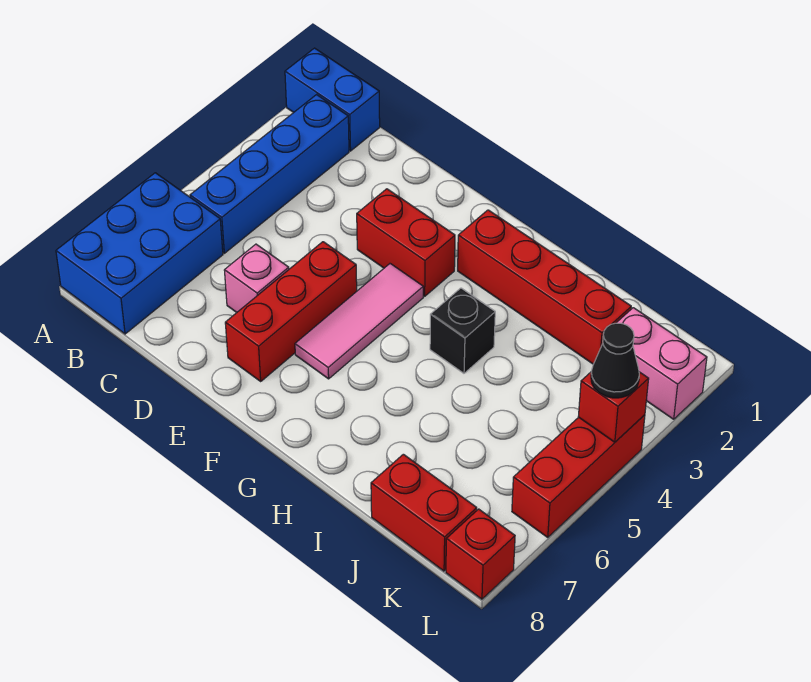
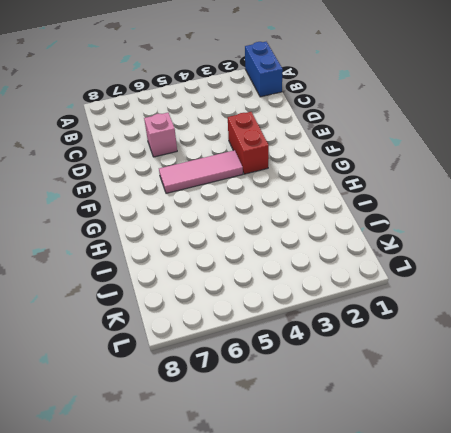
none -> blue 2x3 brick [56,173,223,334]
none -> blue 1x4 brick [190,95,349,253]
none -> red 1x3 brick [225,242,357,381]

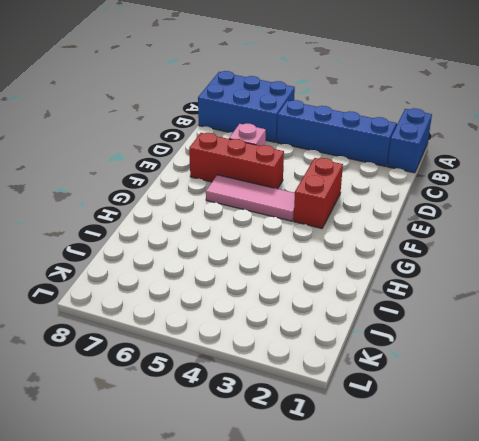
none -> red 1x4 brick [458,210,631,364]
none -> black 1x1 brick [430,288,495,373]
none -> red 1x2 brick [371,454,477,571]

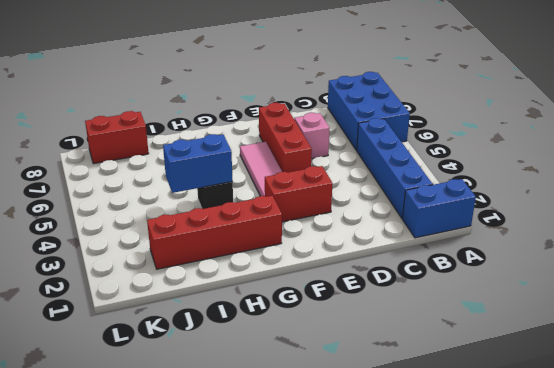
blue 1x2 brick [163,134,233,193] -> none
none -> pink 1x2 brick [617,308,707,419]
none -> red 1x3 brick [512,415,645,537]
none -> red 1x1 brick [446,509,515,599]

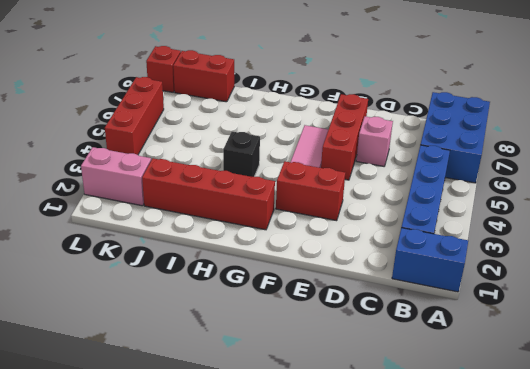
none -> red 1x1 brick [578,372,649,442]
none -> black 1x1 cone [591,323,639,398]

